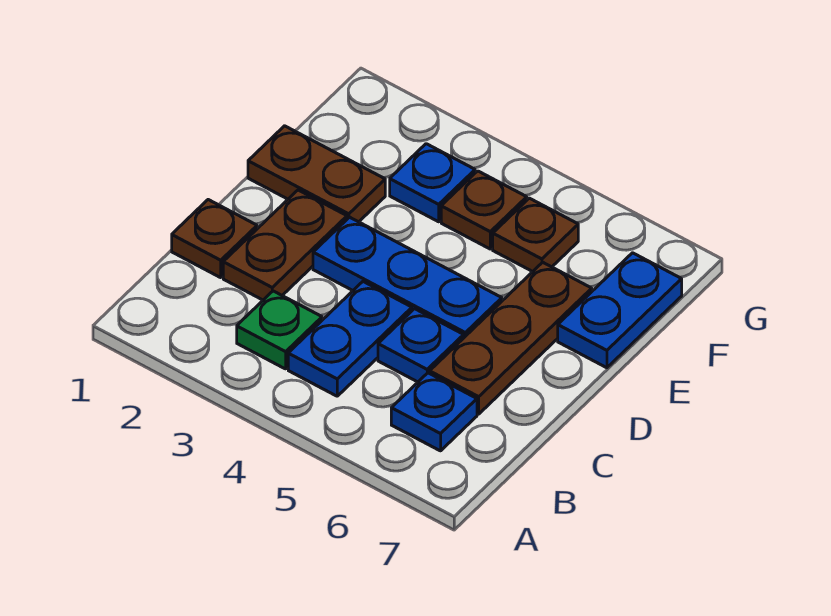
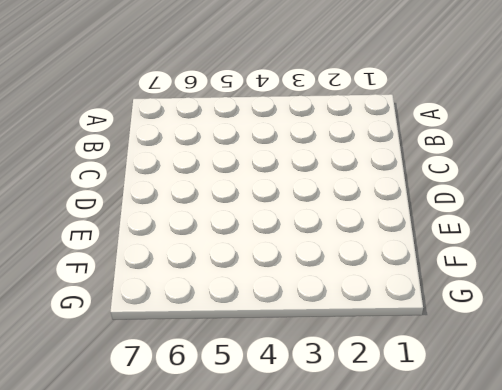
none -> green 1x1 plate [237,291,322,369]
none -> blue 1x2 plate [288,282,412,396]
none -> blue 1x1 plate [391,373,477,451]

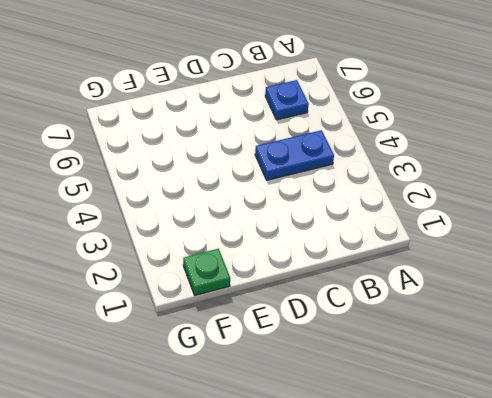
green 1x1 plate [183,249,230,295] -> green 1x1 plate moved to [237,291,322,369]
none -> brown 1x1 plate [172,200,257,278]
none -> brown 1x2 plate [223,190,347,300]
none -> blue 1x1 plate [378,309,464,382]

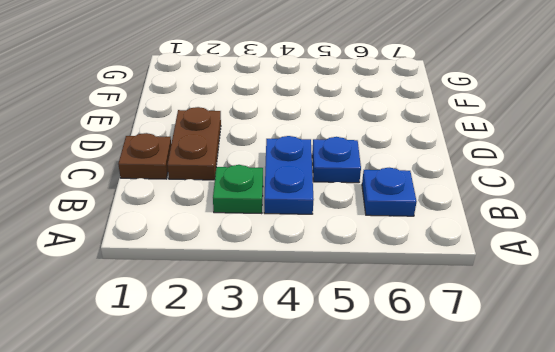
none -> brown 1x3 plate [430,262,592,414]
none -> blue 1x3 plate [313,217,502,337]
none -> brown 1x2 plate [248,126,385,222]

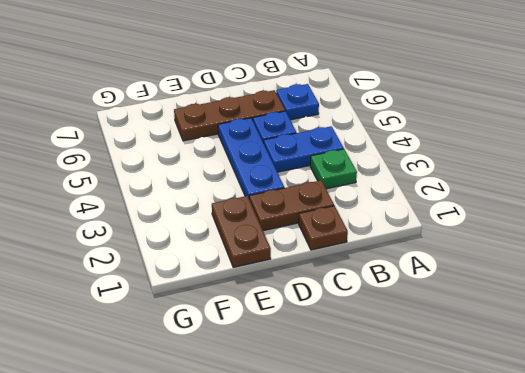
none -> blue 1x2 plate [558,253,682,368]
none -> blue 1x1 plate [390,144,475,222]
none -> brown 1x1 plate [441,171,527,249]

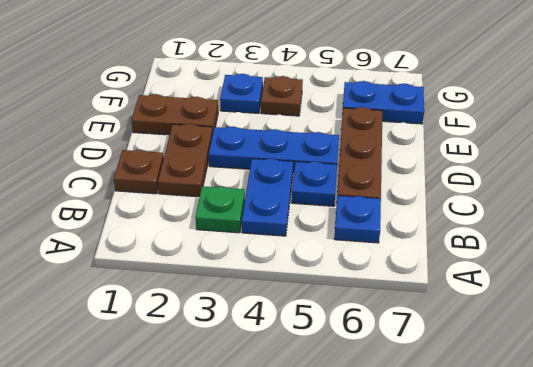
blue 1x2 plate [343,81,424,124] -> blue 1x2 plate turned to [558,253,682,368]
none -> brown 1x1 plate [493,198,578,272]

